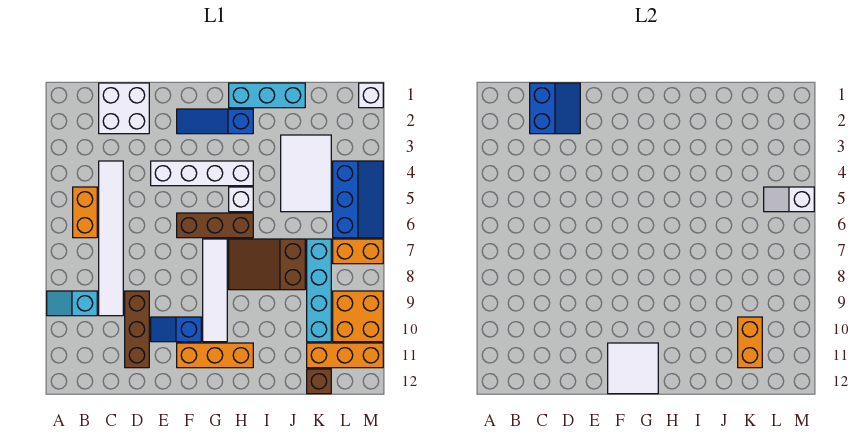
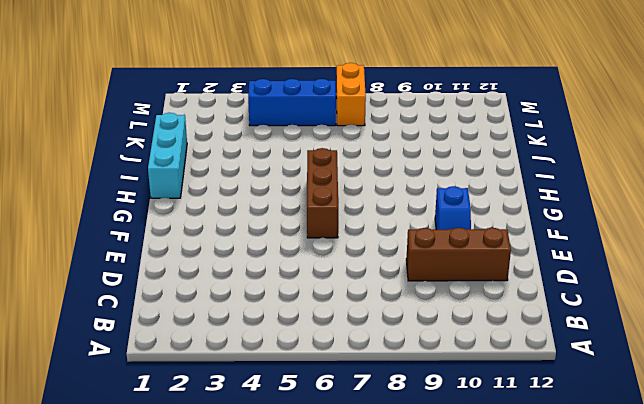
none -> cyan 1x2 slope [47,291,97,316]
none -> orange 1x2 brick [73,187,97,238]
none -> white 2x2 brick [99,83,149,134]

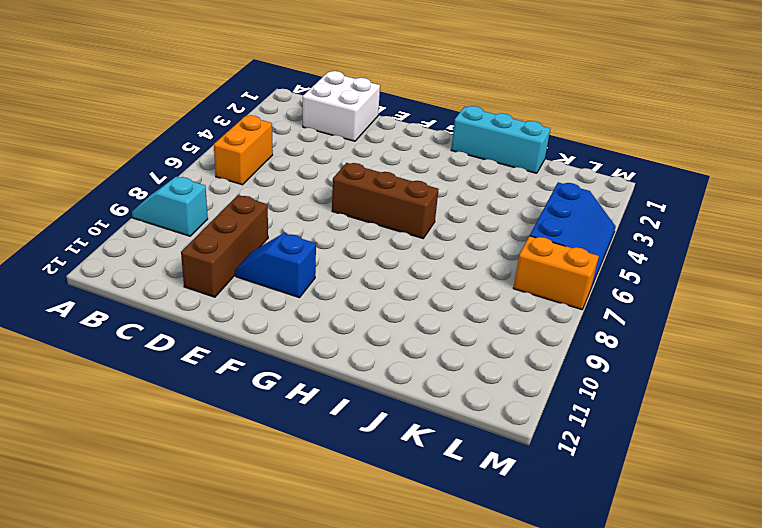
none -> white 1x6 tile [99,161,123,316]
none -> white 1x4 brick [151,161,253,186]
none -> blue 1x3 slope [177,109,253,134]

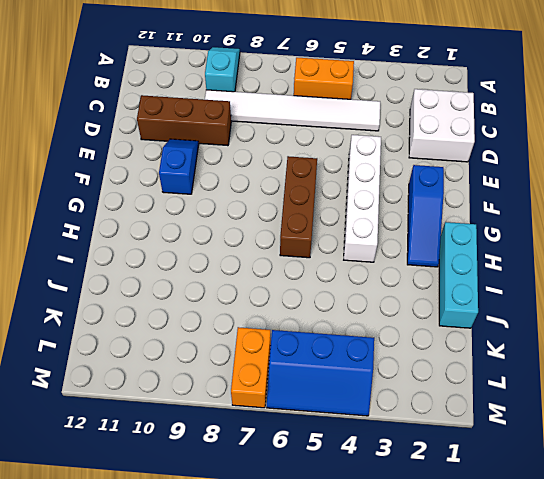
blue 1x3 slope [407,165,444,267] -> blue 1x3 slope turned to [177,109,253,134]
none -> orange 1x3 brick [177,343,253,368]
none -> white 1x4 tile [203,239,227,342]
none -> white 1x1 brick [229,187,253,212]

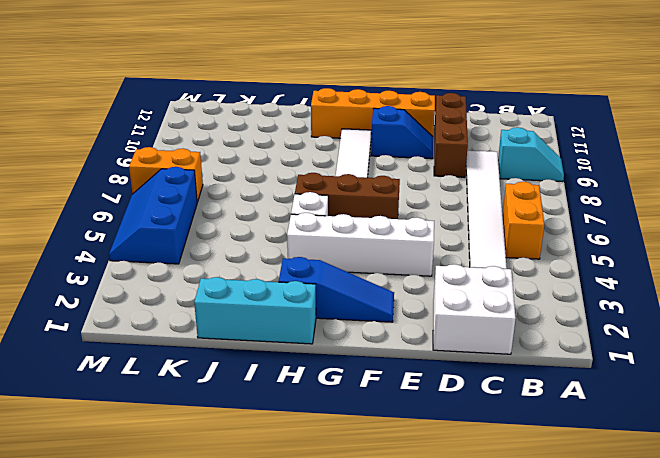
orange 1x4 brick [311,88,435,139] -> orange 1x3 brick [177,343,253,368]
none -> brown 2x3 slope [229,239,305,290]
none -> white 2x3 tile [281,135,331,212]
none -> cyan 1x4 brick [307,239,331,342]

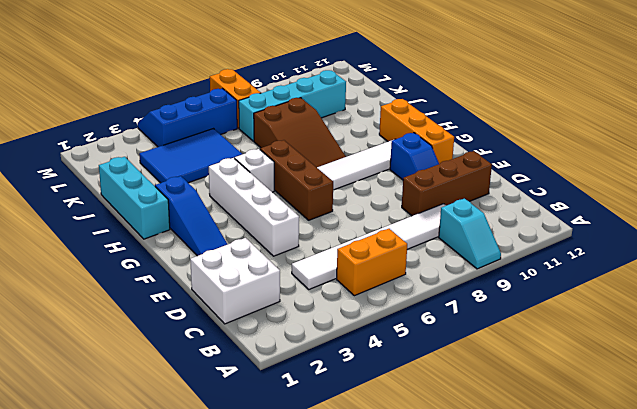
blue 2x3 tile [139,129,242,183] -> white 2x3 tile [281,135,331,212]
none -> orange 1x3 brick [307,343,383,368]
none -> brown 1x1 brick [307,369,331,394]
none -> orange 2x2 brick [333,291,383,342]

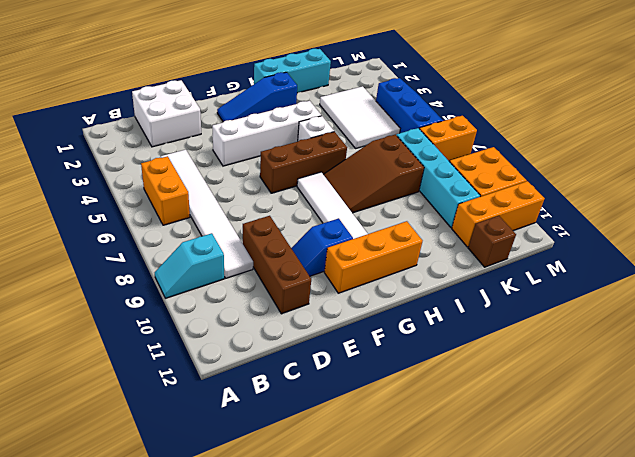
none -> white 1x1 brick [359,83,383,108]
none -> blue 2x2 slope [530,83,580,134]
none -> white 2x2 tile [608,343,658,394]

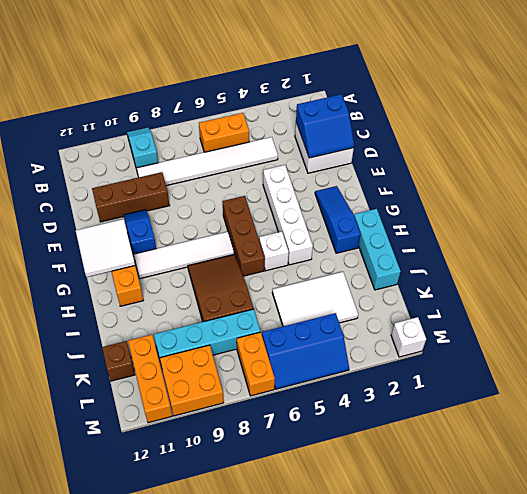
none -> orange 1x2 brick [738,317,762,368]
none -> white 1x2 slope [764,187,814,212]

